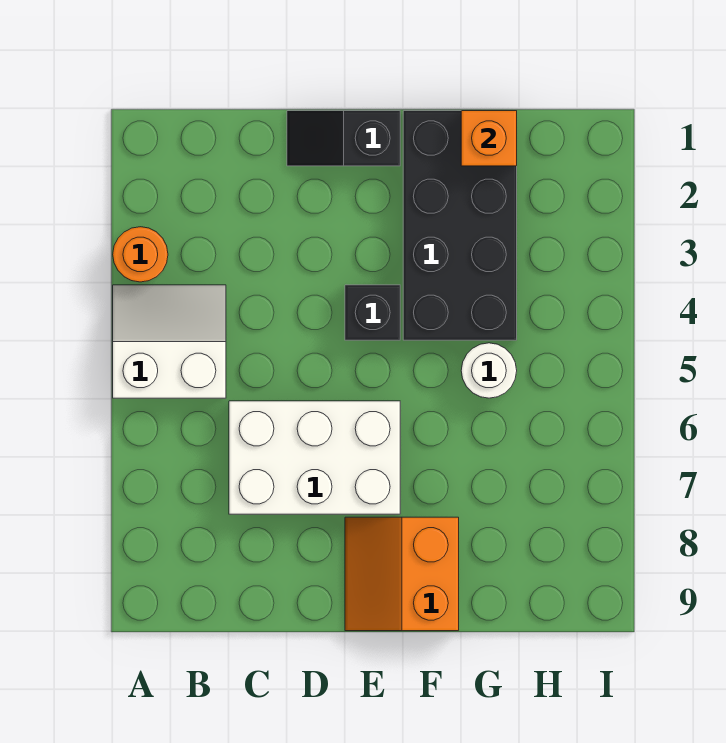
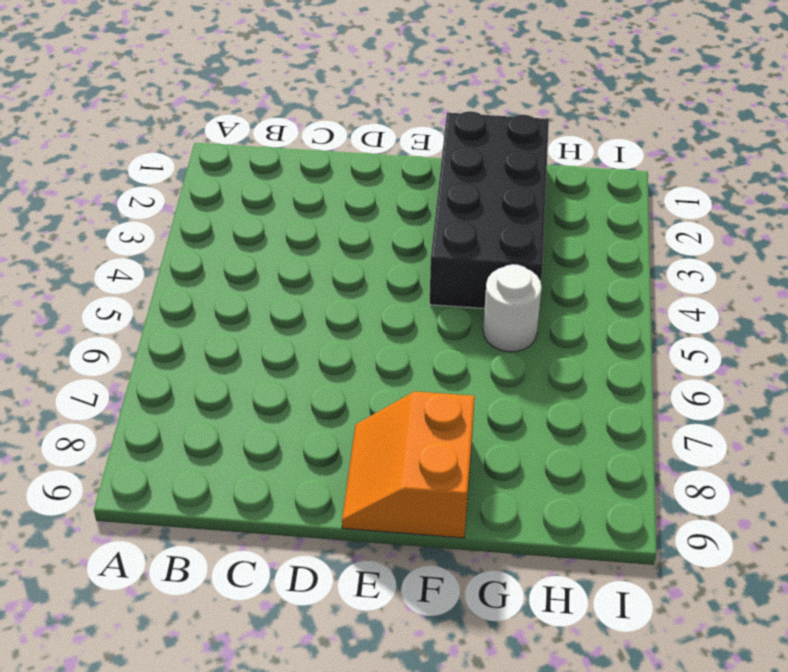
none -> orange 1x1 round brick [113,227,168,282]
none -> white 2x2 slope [113,285,226,398]

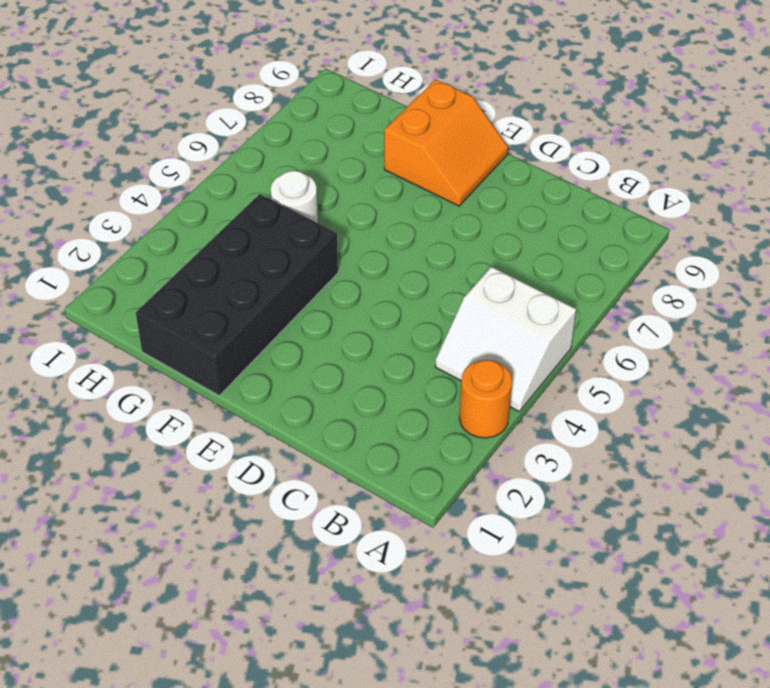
none -> white 2x3 brick [229,401,400,514]
none -> black 1x2 slope [287,111,400,166]

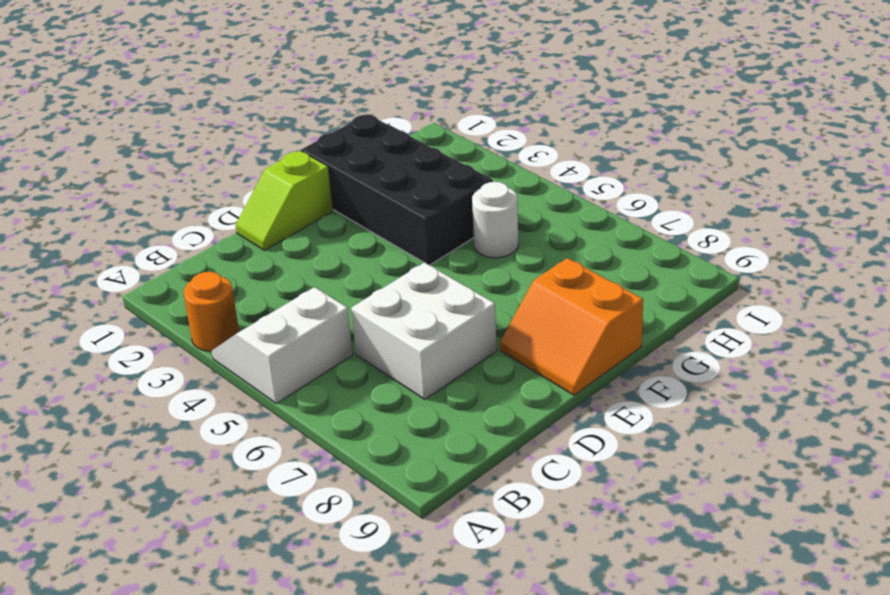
white 2x2 brick [351,263,497,399] -> white 2x3 brick [229,401,400,514]
lime 1x2 slope [235,150,333,250] -> black 1x2 slope [287,111,400,166]
none -> black 1x1 brick [345,285,400,340]
none -> orange 1x1 brick [461,111,517,166]

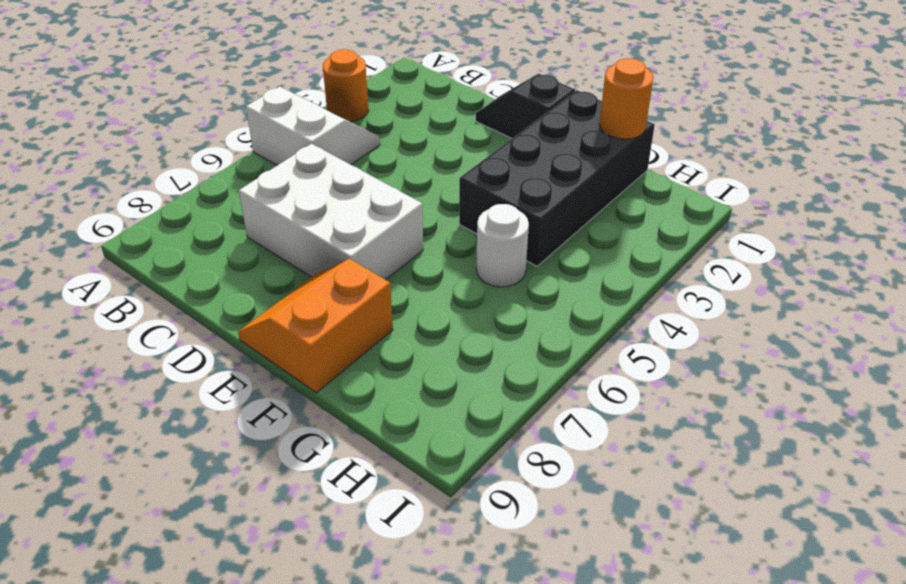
orange 1x1 round brick [599,58,653,139] -> orange 1x1 brick [461,111,517,166]
none -> black 1x1 brick [345,285,400,340]

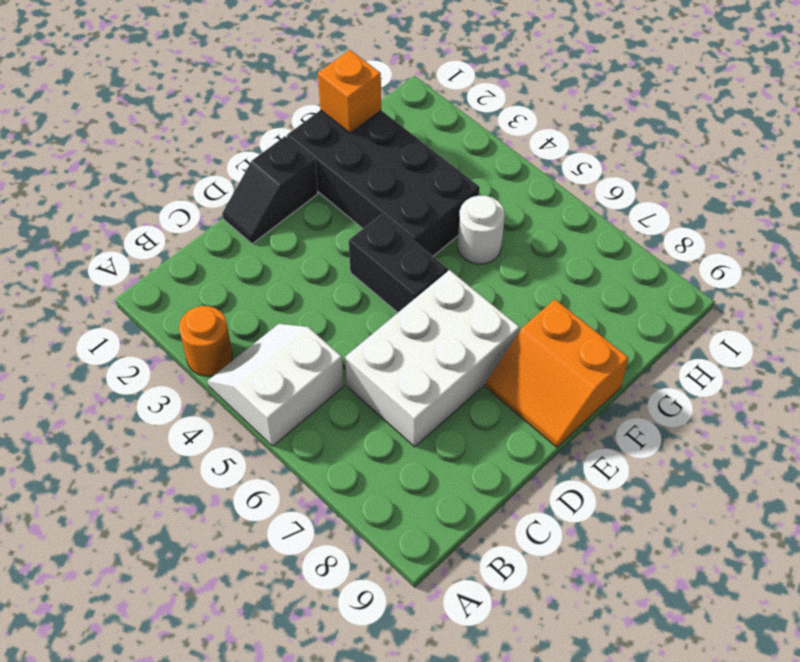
black 1x2 brick [349,214,448,313] -> black 1x1 brick [345,285,400,340]

